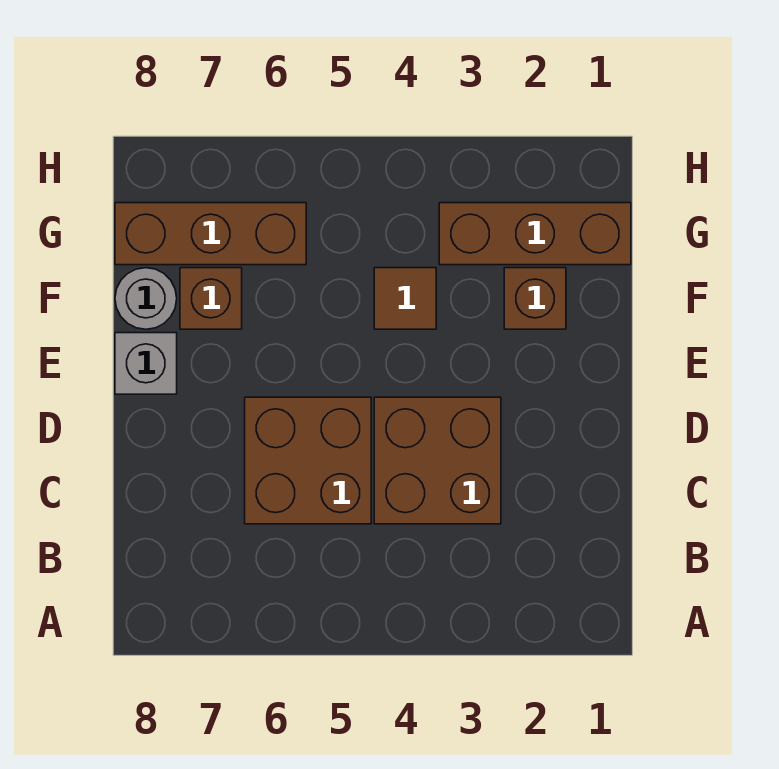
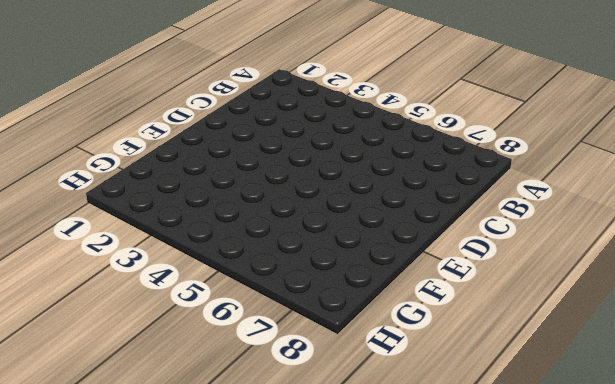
none -> brown 2x2 brick [374,397,501,524]
none -> brown 2x2 brick [245,397,371,524]

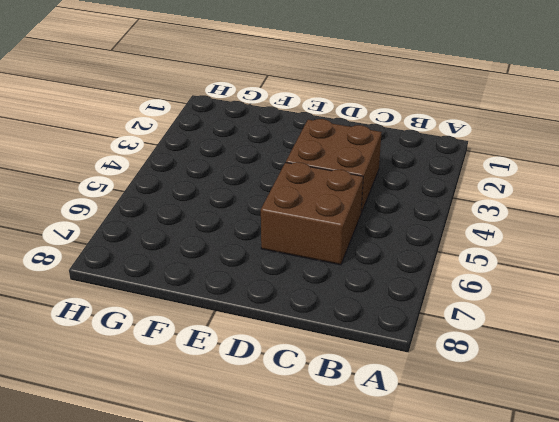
none -> grey 1x1 brick [115,333,177,394]
none -> brown 1x1 brick [504,268,566,329]

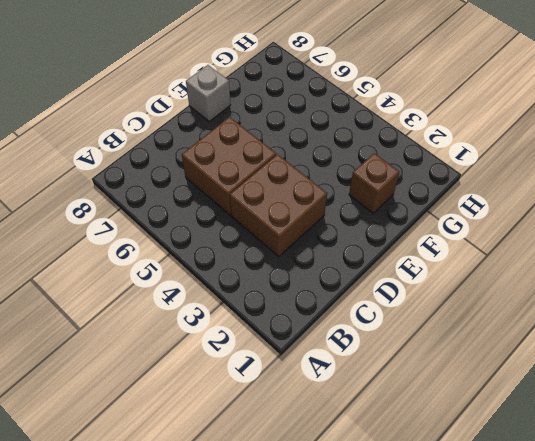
none -> brown 1x1 tile [374,268,436,329]
none -> brown 1x1 brick [180,268,242,329]

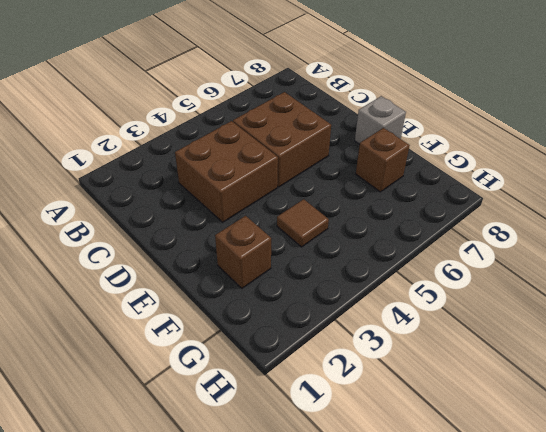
none -> grey 1x1 round brick [115,268,177,329]
none -> brown 1x3 brick [439,203,631,265]

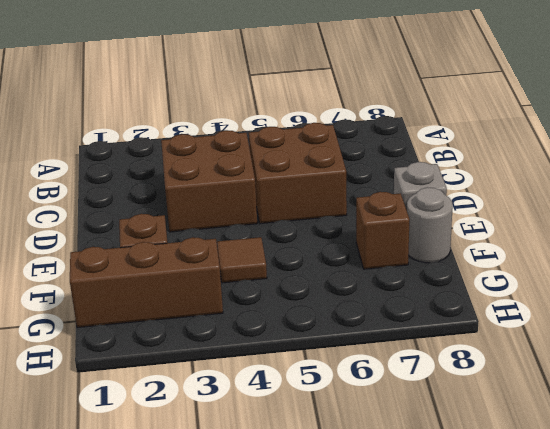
none -> brown 1x3 brick [115,203,306,265]

